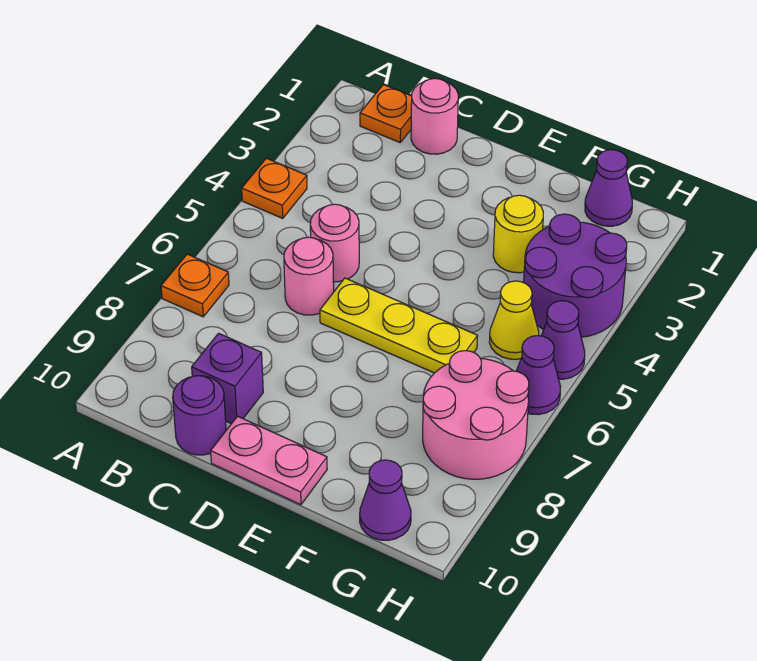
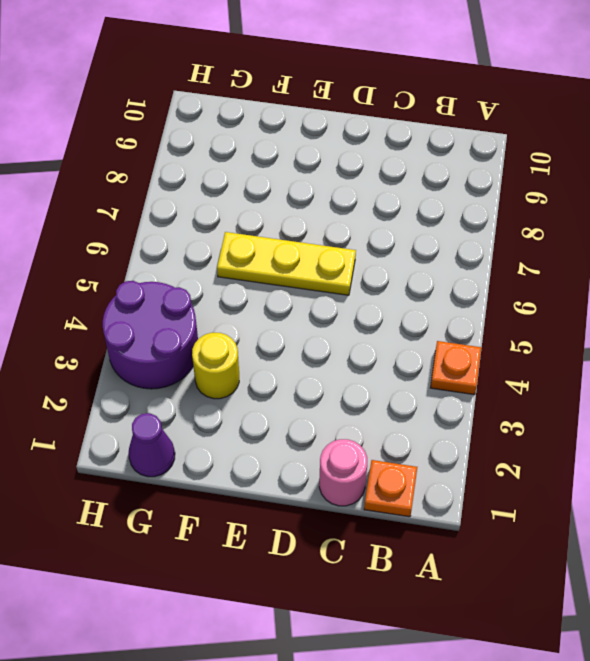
none -> orange 1x1 plate [161,254,229,317]
none -> pink 1x1 round brick [310,204,359,282]
none -> pink 1x1 round brick [284,237,334,315]

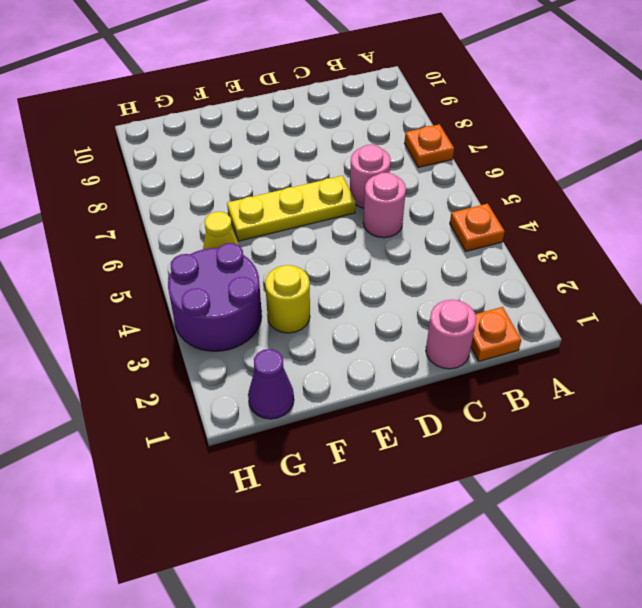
none -> purple 1x1 brick [192,333,263,424]
none -> purple 1x1 round brick [173,376,226,455]
none -> pink 1x2 plate [211,416,327,505]

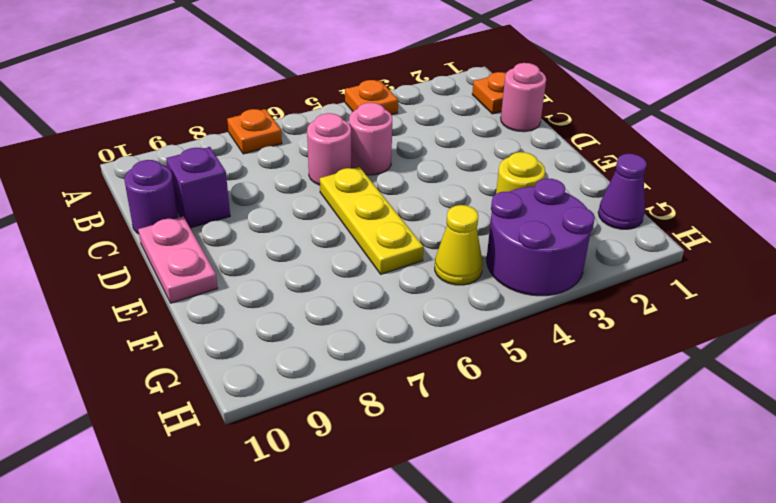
none -> pink 2x2 round brick [423,351,529,479]
none -> purple 1x1 cone [360,460,411,540]
none -> purple 1x1 cone [541,301,585,379]

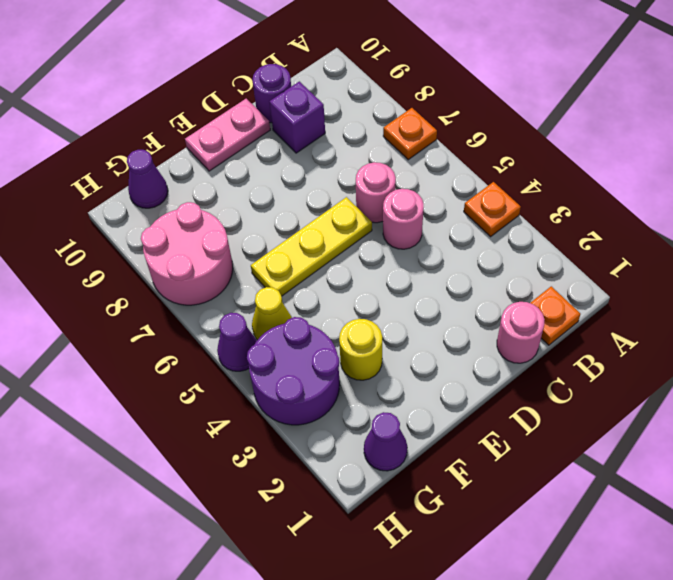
none -> purple 1x1 cone [516,336,561,415]

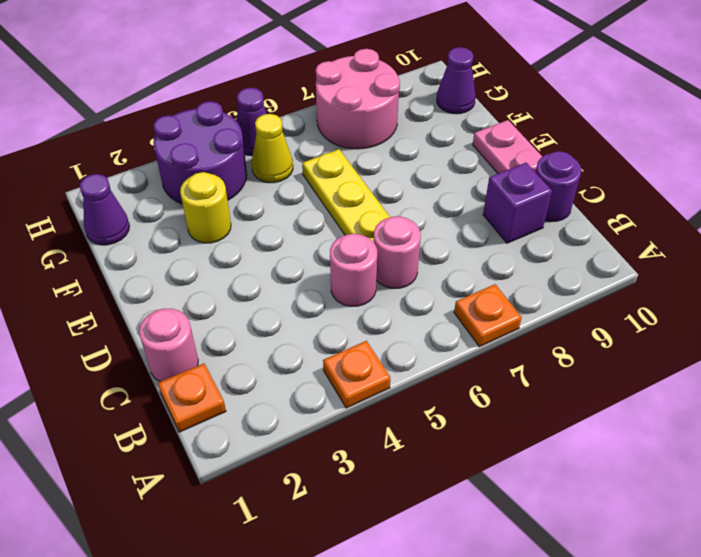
none -> purple 1x1 cone [516,336,561,415]

